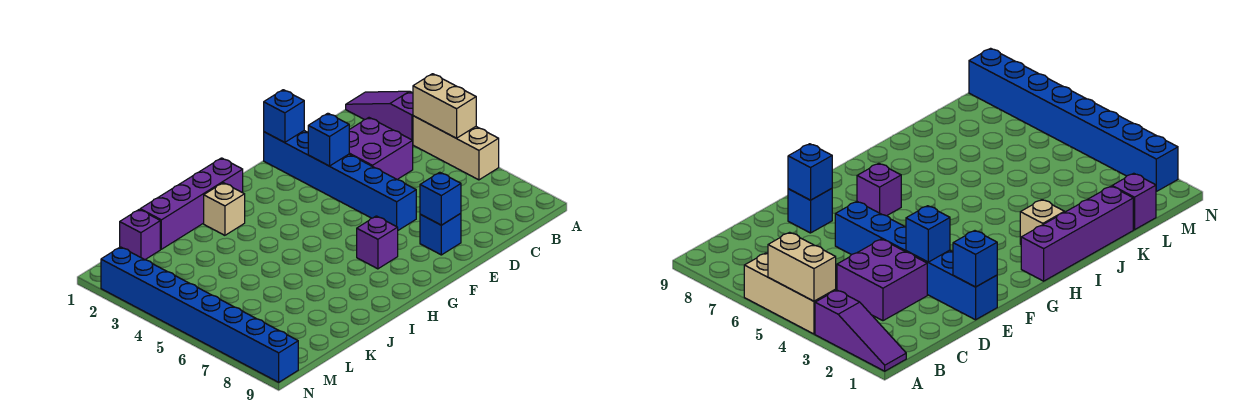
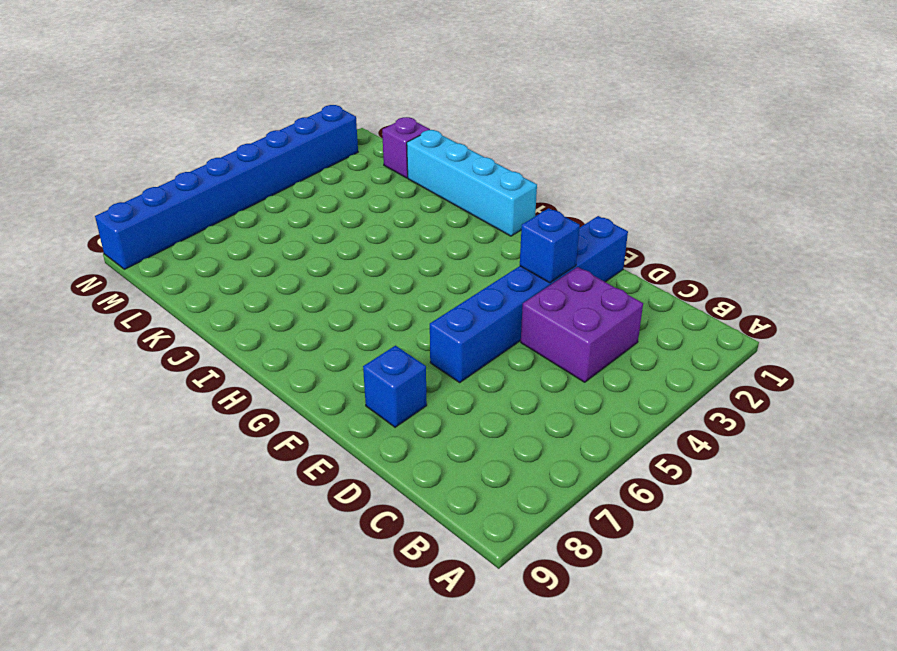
cyan 1x4 brick [407,130,537,236] -> purple 1x4 brick [140,158,243,249]
none -> purple 1x3 slope [346,91,413,141]
none -> tan 1x3 brick [413,116,499,180]
none -> purple 1x1 brick [357,216,398,269]

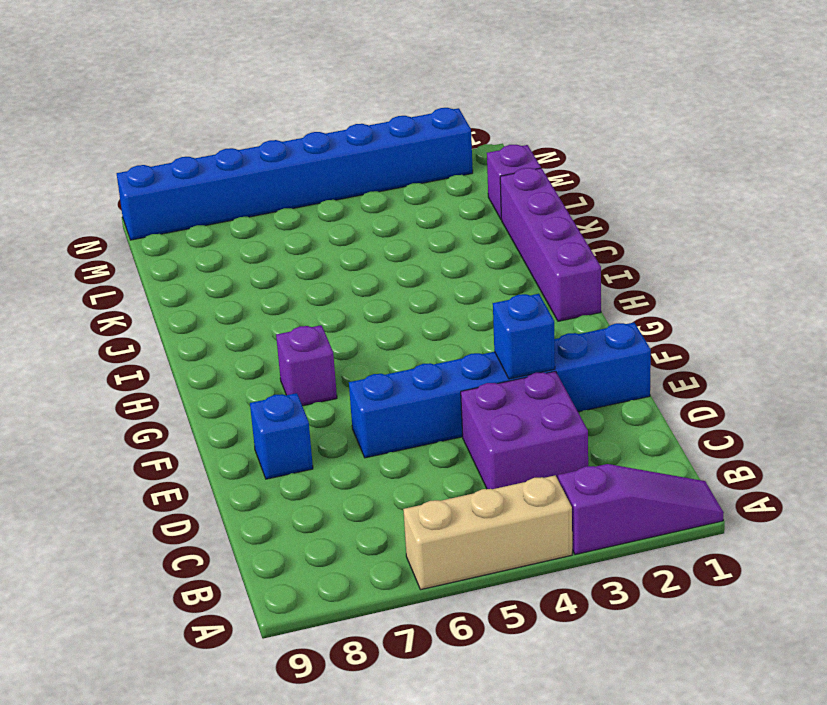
none -> tan 1x1 brick [204,183,245,235]
none -> tan 1x2 brick [413,74,476,138]
none -> blue 1x1 brick [264,90,304,143]

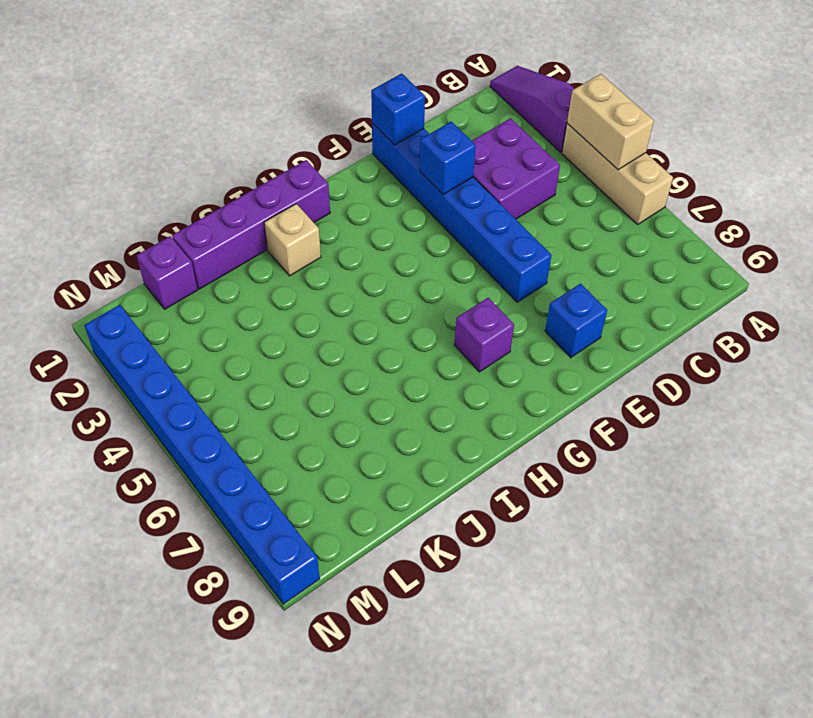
none -> blue 1x1 brick [420,172,461,225]

